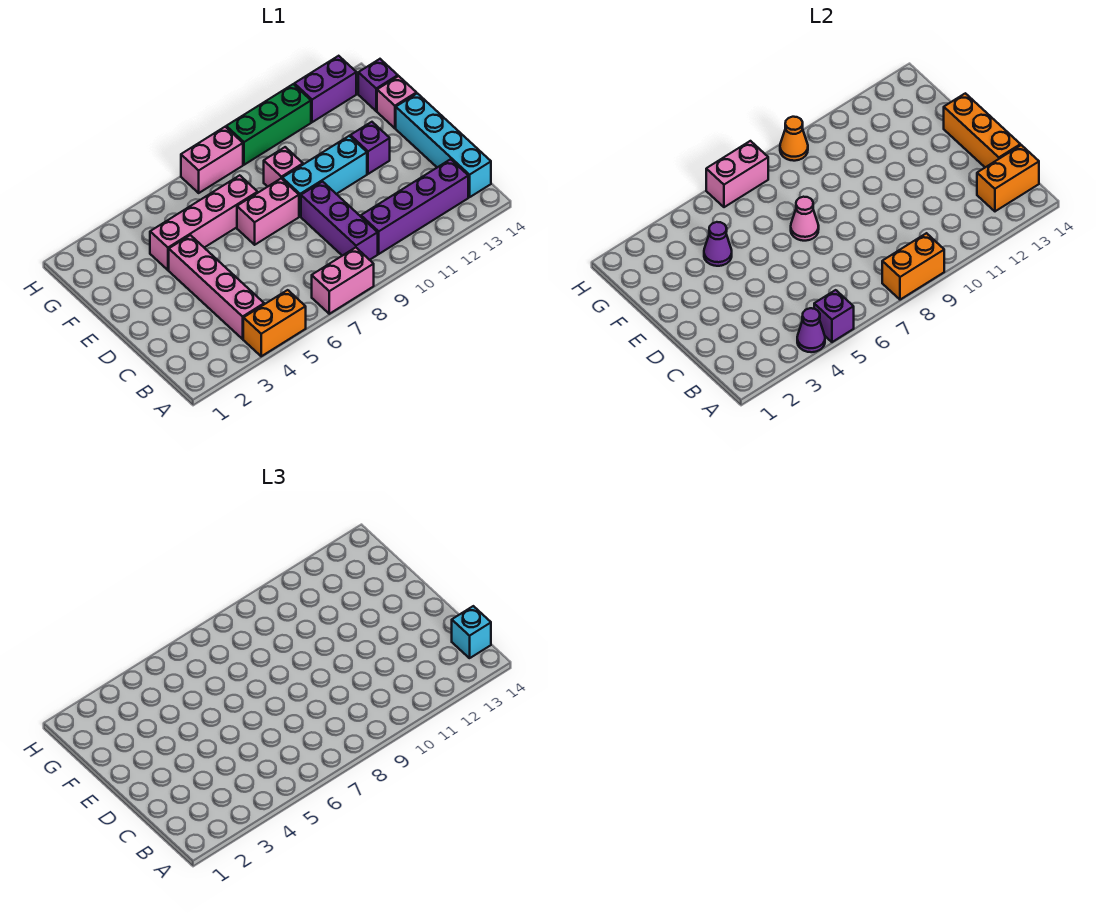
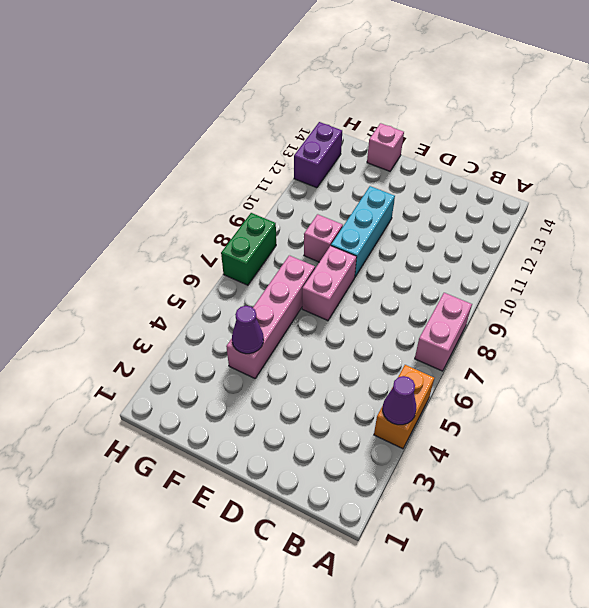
green 1x2 brick [221,213,276,285] -> pink 1x2 brick [181,127,243,193]
none -> pink 1x4 brick [169,235,264,339]
none -> purple 1x3 brick [301,182,378,260]
none -> purple 1x4 brick [361,159,468,254]

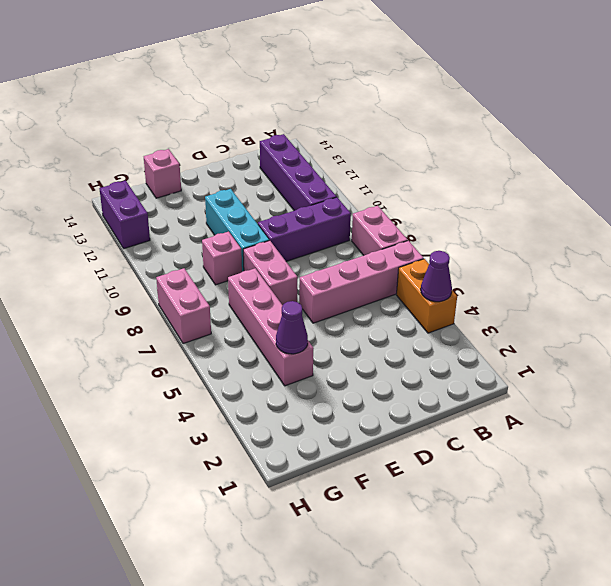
pink 1x4 brick [299,241,424,323] -> pink 1x4 brick moved to [169,235,264,339]
none -> cyan 1x4 brick [396,93,491,197]
none -> purple 1x1 brick [350,122,390,174]
none -> purple 1x1 brick [358,59,398,111]

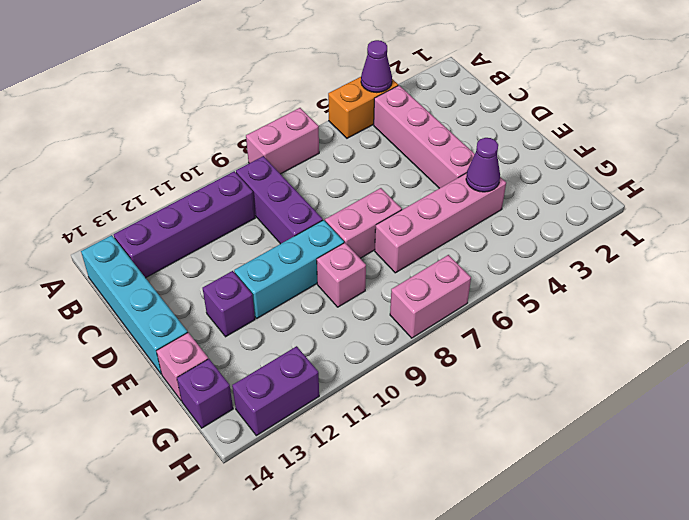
none -> green 1x3 brick [226,84,311,165]
none -> purple 1x1 brick [814,290,854,342]
none -> orange 1x2 brick [882,233,944,300]

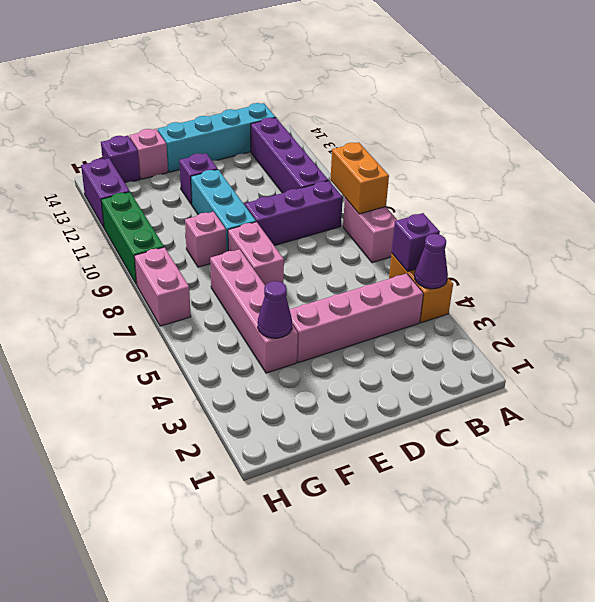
none -> orange 1x2 brick [977,145,1039,211]
none -> orange 1x3 brick [944,93,1020,167]
none -> pink 1x1 cone [791,197,819,241]

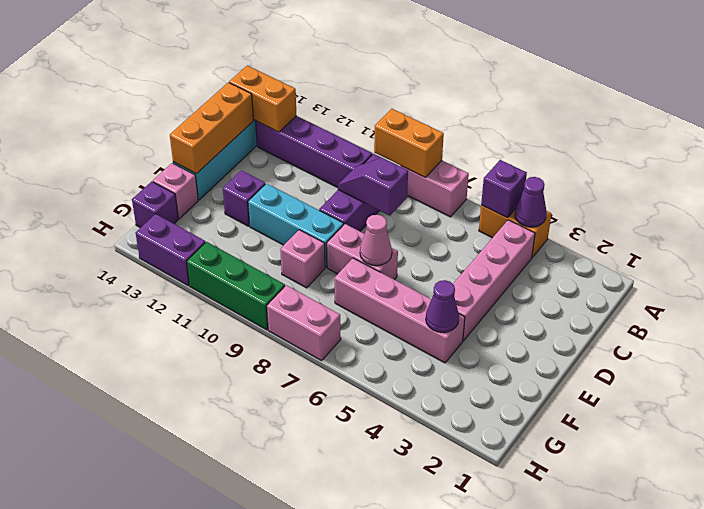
purple 1x2 slope [338,158,408,216] -> none
none -> pink 1x2 brick [706,141,768,207]
none -> orange 1x1 cone [780,117,808,161]
none -> cyan 1x1 brick [452,606,491,658]

